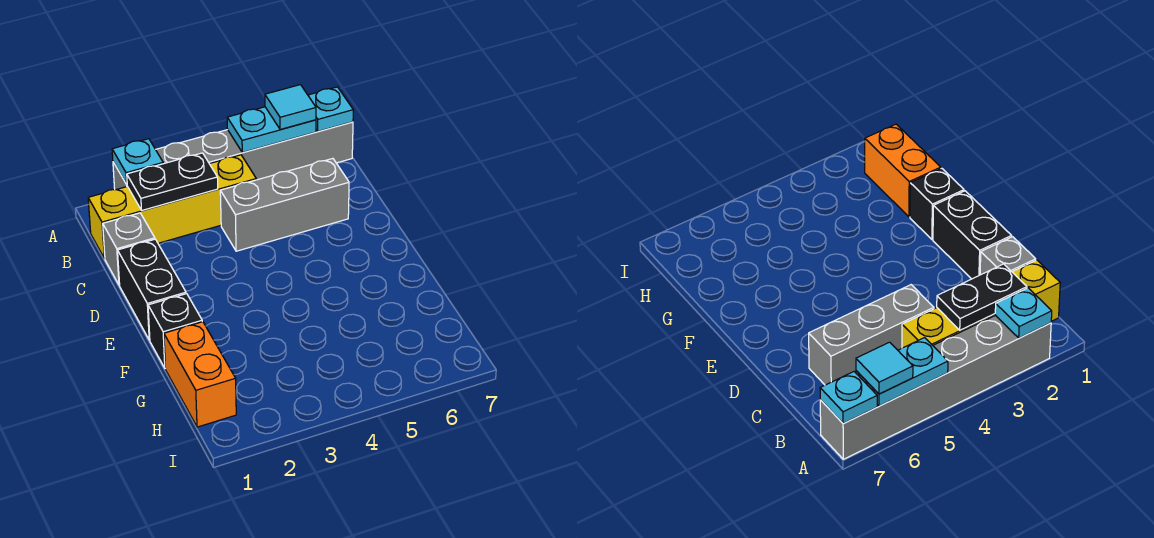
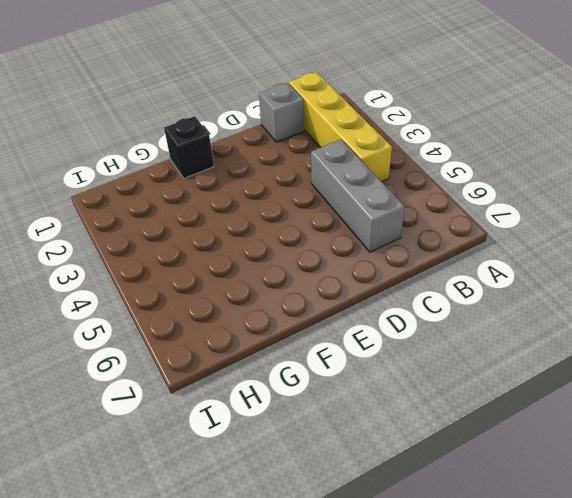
none -> grey 1x6 brick [113,122,353,190]
none -> black 1x2 brick [118,239,186,340]
none -> orange 1x2 brick [164,322,236,427]

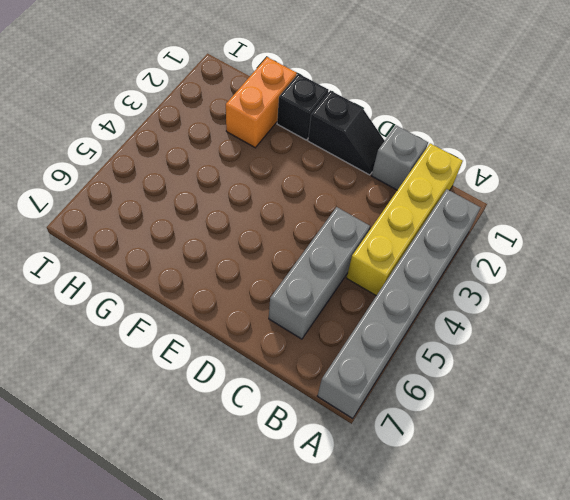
black 1x2 slope [308,90,385,175] -> black 1x2 brick [118,239,186,340]
orange 1x2 brick [226,57,297,148] -> orange 1x2 brick turned to [164,322,236,427]
none -> cyan 1x1 plate [112,139,163,185]
none -> cyan 1x2 plate [227,107,316,152]
none -> cyan 1x1 plate [308,87,353,131]

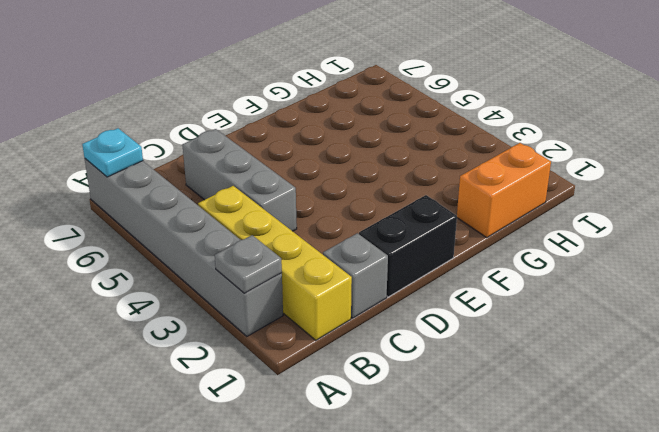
grey 1x1 plate [215,235,282,293] -> cyan 1x1 plate [112,139,163,185]
none -> black 1x1 brick [148,294,202,368]
none -> cyan 1x2 plate [227,107,316,152]
none -> black 1x2 plate [127,153,218,210]

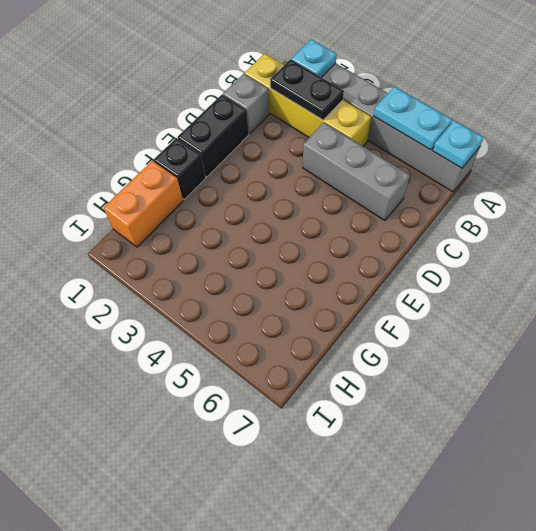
none -> cyan 1x1 tile [265,85,316,129]

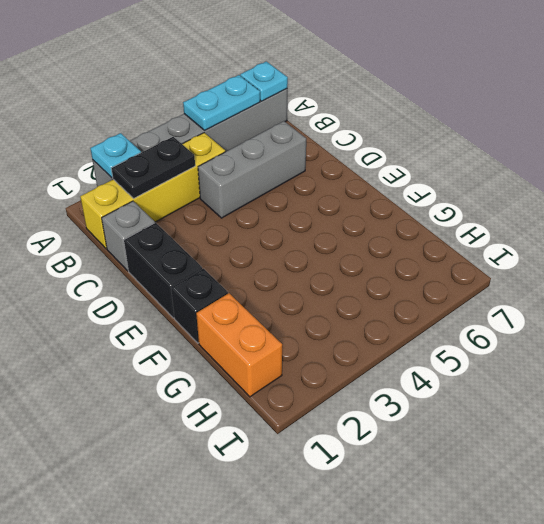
none -> cyan 1x1 tile [265,85,316,129]

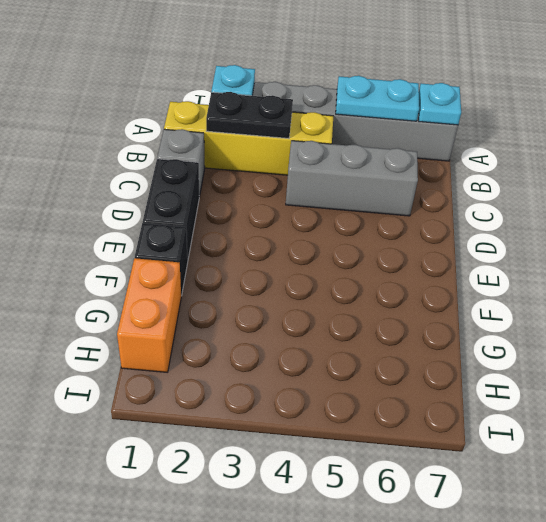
none -> cyan 1x1 tile [265,85,316,129]

